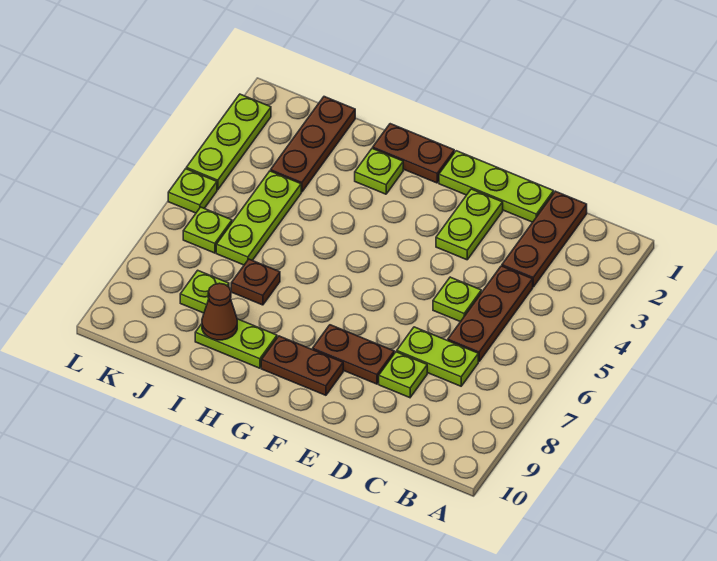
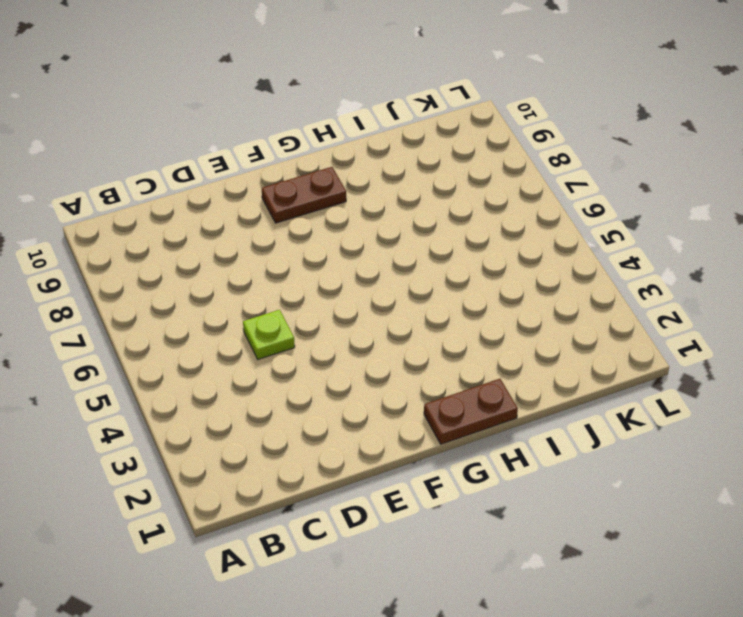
none -> brown 1x3 plate [502,191,587,287]
none -> brown 1x3 plate [448,266,533,361]
none -> lime 1x2 plate [397,327,478,386]

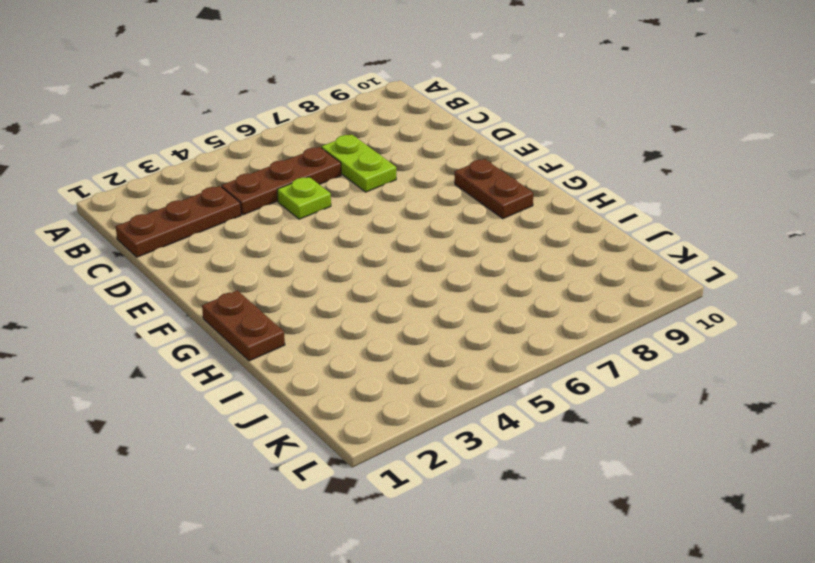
none -> lime 1x3 plate [439,151,554,222]
none -> lime 1x1 plate [379,352,427,398]
none -> lime 1x2 plate [436,189,503,260]

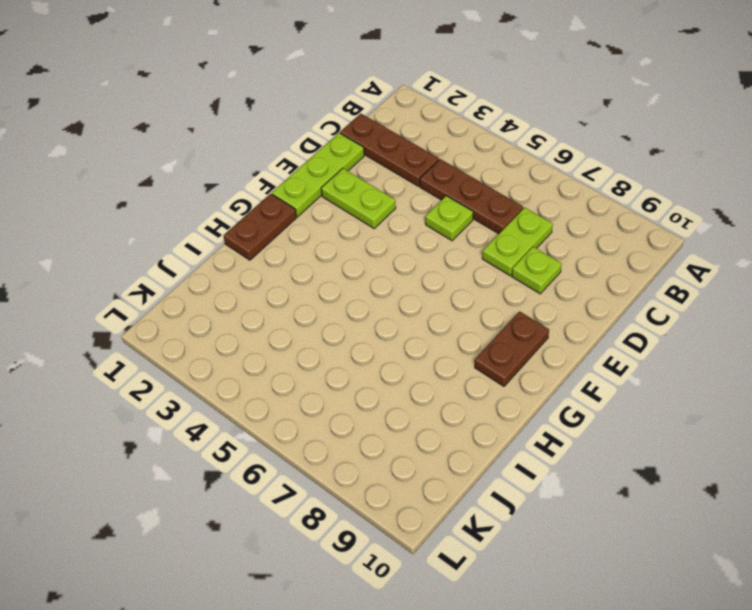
none -> brown 1x2 plate [313,325,394,384]
none -> lime 1x1 plate [355,148,403,194]
none -> lime 1x2 plate [195,319,277,368]

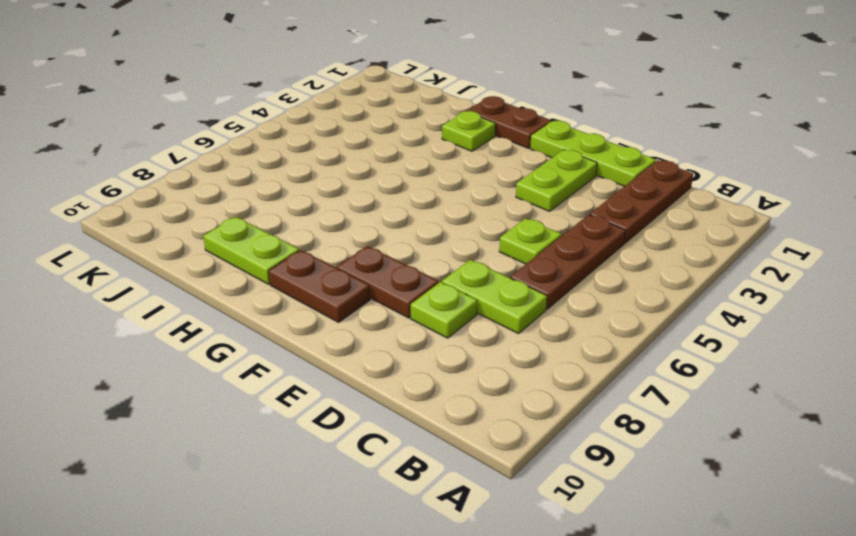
none -> brown 1x1 plate [231,259,280,305]
none -> brown 1x3 plate [271,97,355,192]
none -> lime 1x3 plate [216,171,301,265]

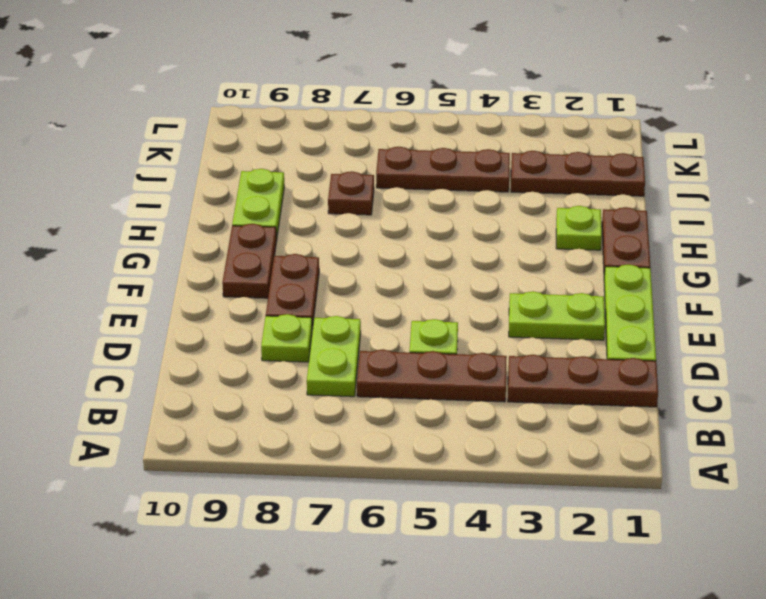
brown 1x3 plate [376,147,510,192] -> lime 1x3 plate [216,171,301,265]
none -> lime 1x1 plate [180,270,229,313]
none -> lime 1x1 plate [183,207,232,253]
none -> lime 1x3 plate [186,94,271,190]

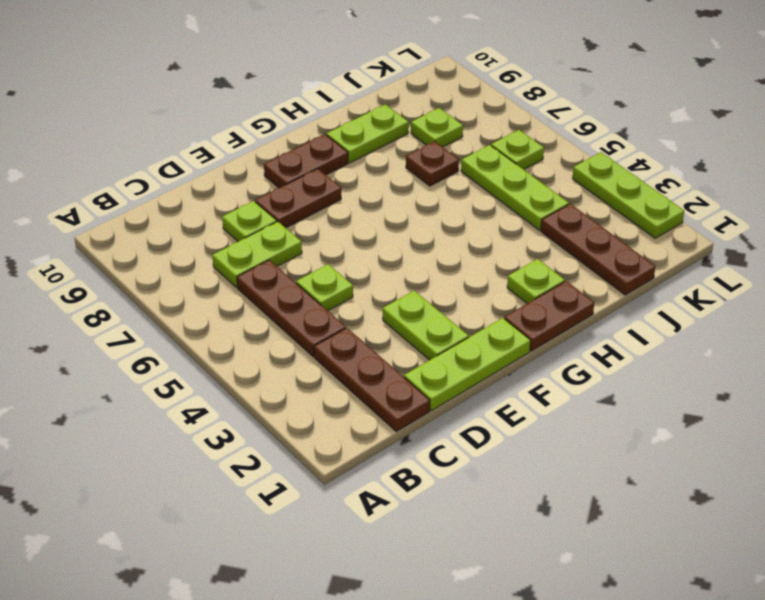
none -> lime 1x1 plate [168,169,217,213]
none -> brown 1x1 cone [202,283,237,340]

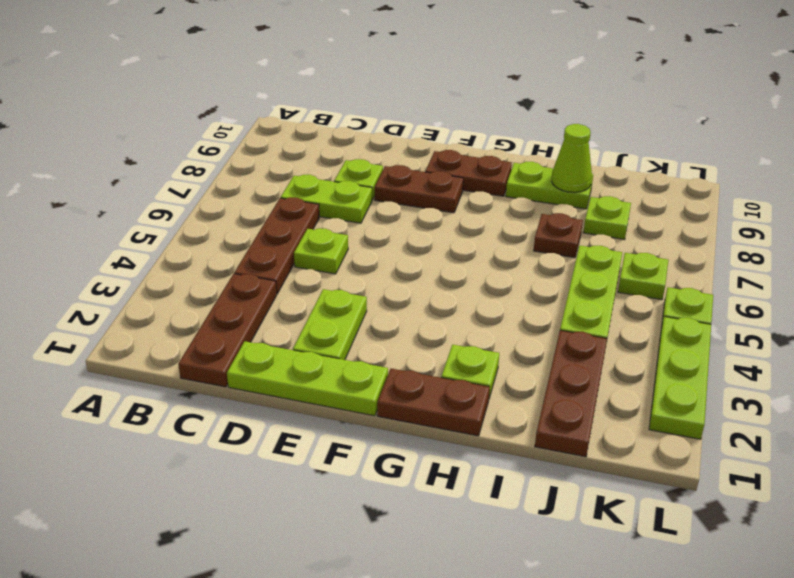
lime 1x1 cone [552,124,592,192] -> brown 1x1 cone [202,283,237,340]

